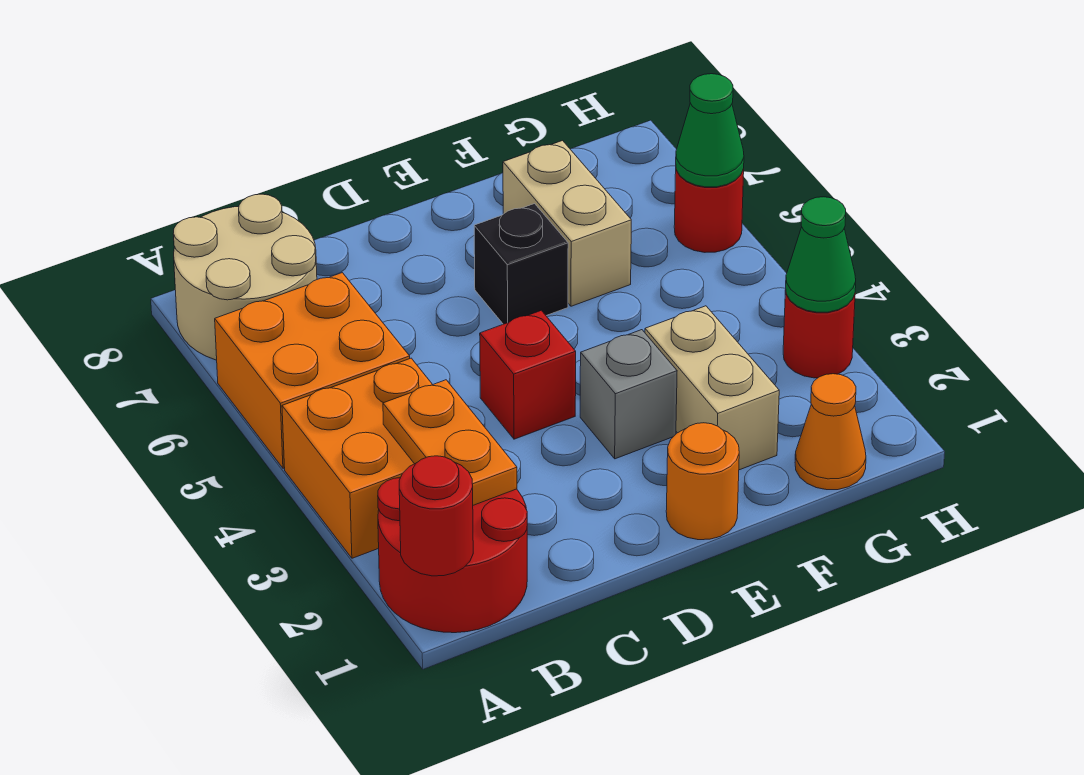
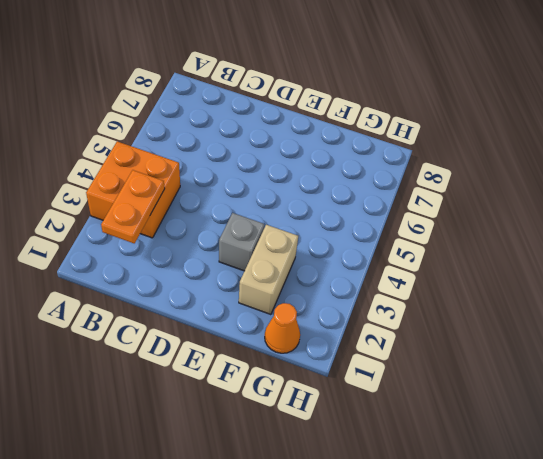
none -> red 2x2 round brick [378,478,527,633]
none -> orange 2x2 brick [215,273,410,468]
none -> tan 2x2 round brick [173,194,317,360]

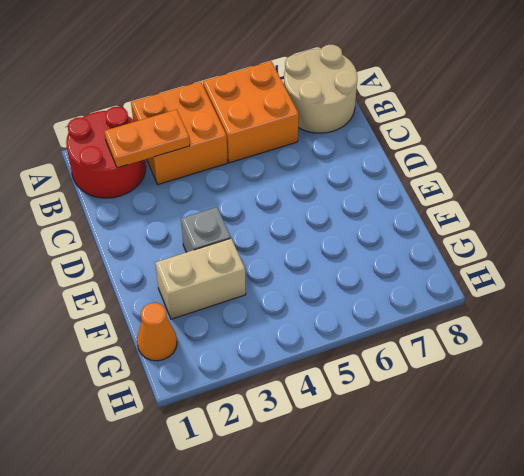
none -> red 1x1 brick [480,310,576,439]
none -> orange 1x1 round brick [666,423,739,540]
none -> black 1x1 brick [474,204,568,324]

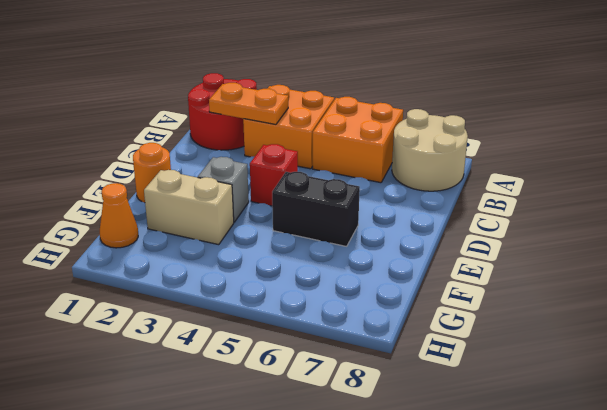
black 1x2 brick [272,171,360,246] -> black 1x1 brick [474,204,568,324]
none -> tan 1x2 brick [503,141,631,306]
none -> red 1x1 round brick [783,290,855,378]
none -> red 1x1 round brick [674,169,744,252]

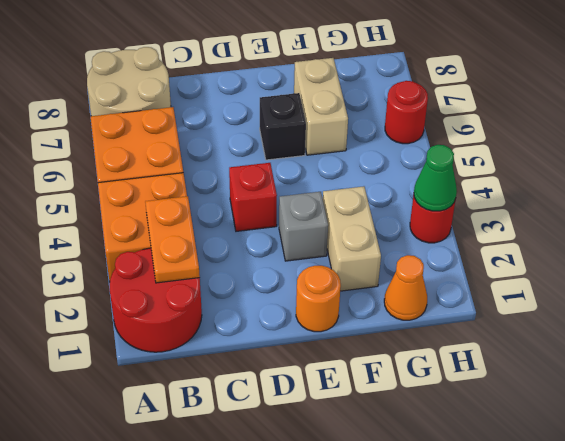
none -> red 1x1 round brick [399,456,473,576]
none -> green 1x1 cone [676,74,744,187]

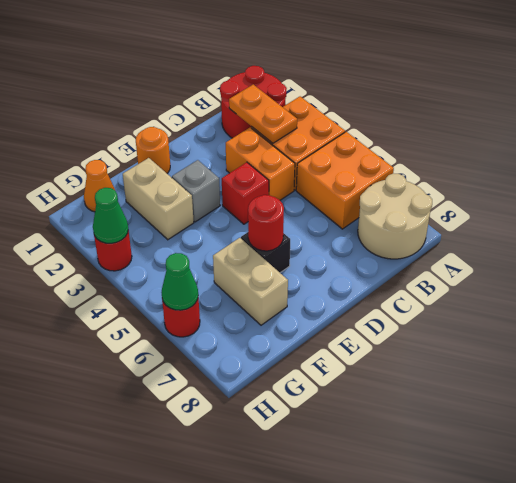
orange 1x2 brick [226,128,295,200] -> none
red 1x1 round brick [248,195,284,251] -> red 1x1 round brick moved to [399,456,473,576]

